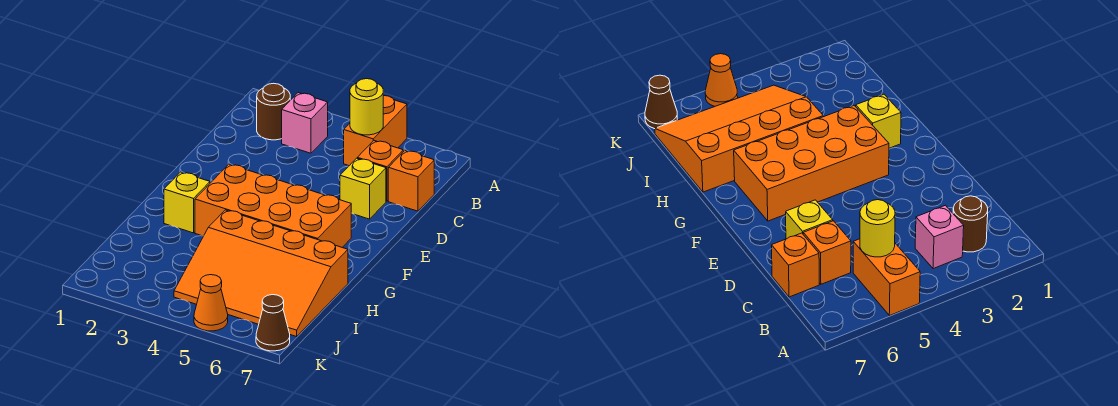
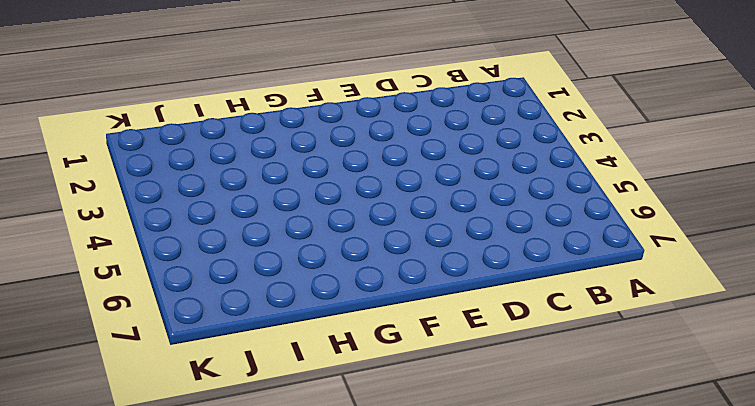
none -> orange 1x2 brick [344,96,407,166]
none -> brown 1x1 round brick [257,83,290,140]
none -> pink 1x1 brick [282,93,328,153]

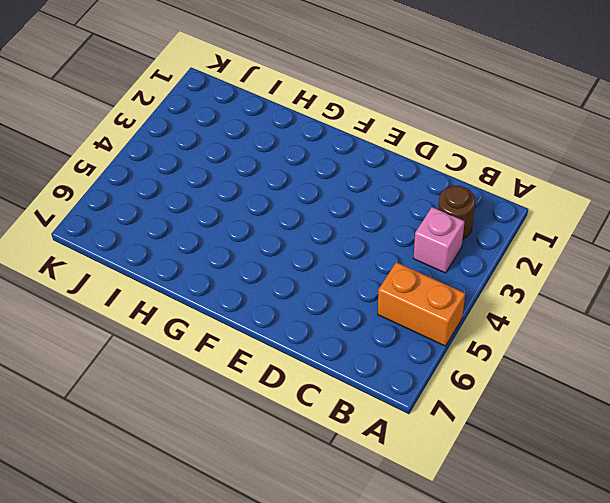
none -> orange 1x1 brick [357,141,403,201]
none -> orange 1x1 brick [388,151,434,211]
none -> yellow 1x1 brick [340,158,386,219]

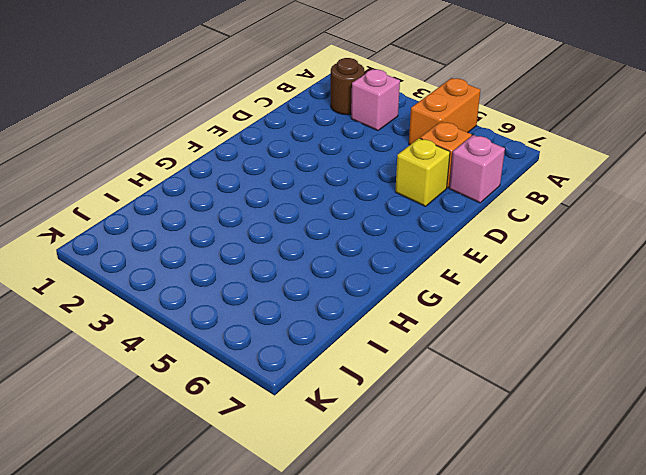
pink 1x1 brick [449,135,505,203] -> orange 1x1 brick [388,151,434,211]
none -> orange 2x4 brick [195,164,351,247]
none -> yellow 1x1 brick [164,172,210,233]
none -> orange 3x4 slope [174,210,348,337]

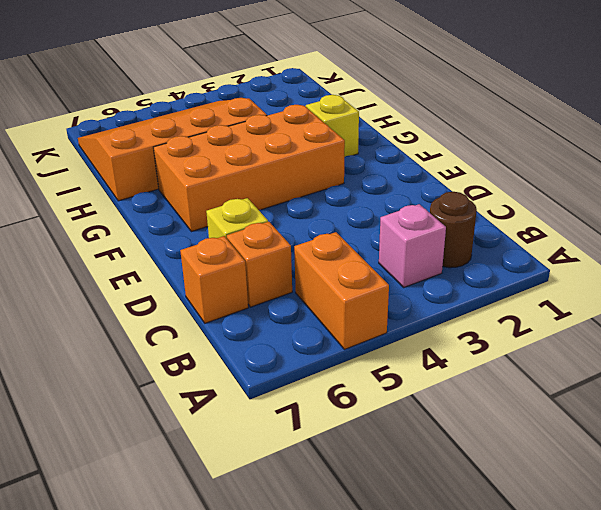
none -> orange 1x1 cone [194,275,228,331]
none -> brown 1x1 cone [256,295,290,351]
none -> yellow 1x1 round brick [350,79,383,135]

